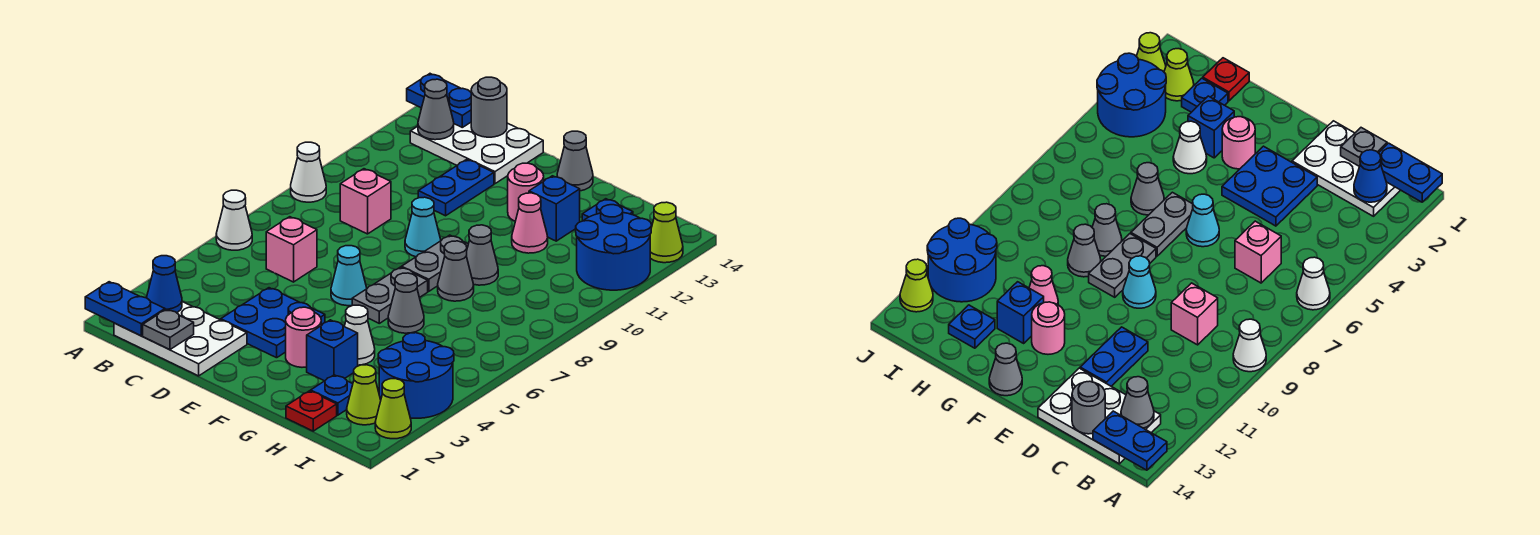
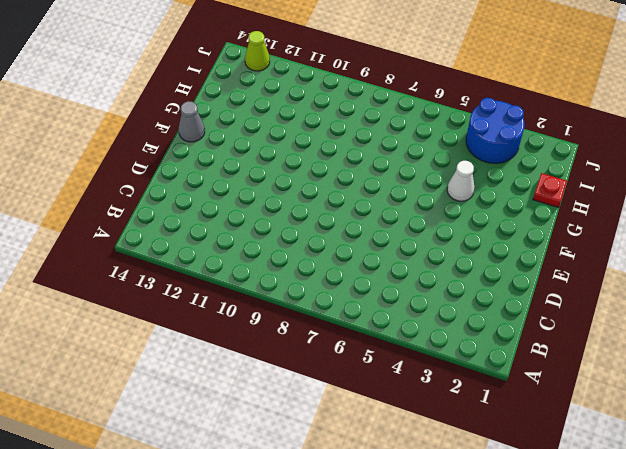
none -> white 1x1 cone [216,190,252,250]
none -> white 1x1 cone [291,142,326,202]
none -> white 2x3 plate [114,302,247,376]
none -> white 2x3 plate [410,123,543,184]

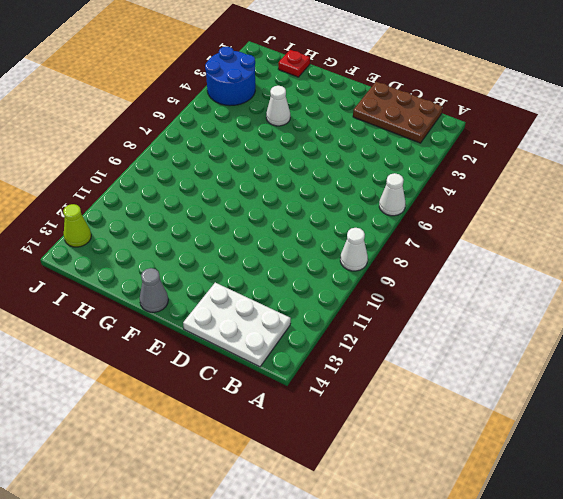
brown 2x3 plate [353,82,443,143] -> white 2x3 plate [114,302,247,376]
none -> pink 1x1 brick [266,217,317,282]
none -> pink 1x1 brick [340,169,391,234]
none -> blue 2x2 plate [221,288,325,358]
none -> blue 1x2 plate [418,159,494,216]

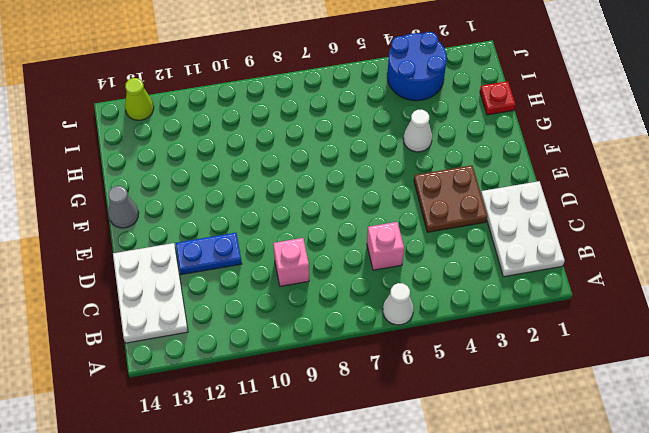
brown 2x2 plate [414,165,487,232] -> blue 2x2 plate [221,288,325,358]
none -> white 1x1 cone [291,142,326,202]
none -> cyan 1x1 cone [331,246,367,306]
none -> cyan 1x1 cone [405,197,441,257]
none -> pink 1x1 round brick [286,307,321,367]

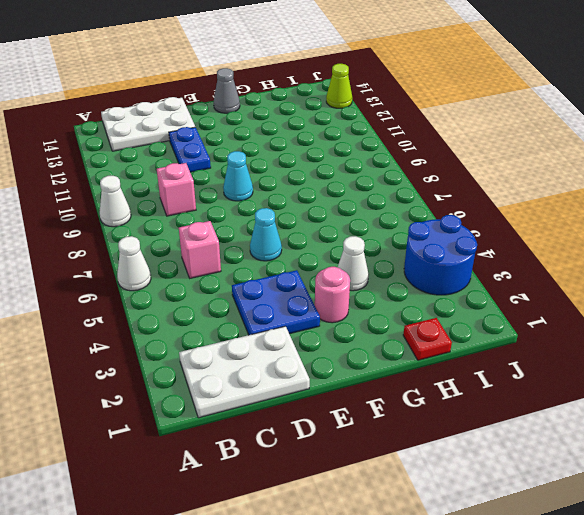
none -> grey 1x2 plate [352,267,428,323]
none -> grey 1x2 plate [402,235,468,291]
none -> pink 1x1 round brick [508,163,544,221]
none -> blue 1x1 brick [307,320,358,381]

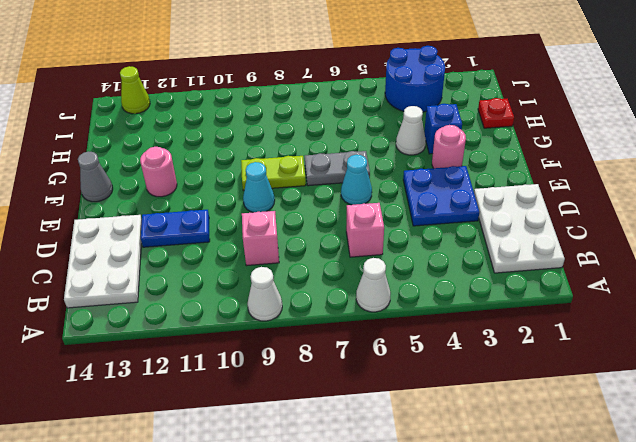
lime 1x2 plate [241,156,306,191] -> grey 1x2 plate [402,235,468,291]
none -> grey 1x1 cone [388,273,424,333]
none -> grey 1x1 cone [438,241,474,301]
none -> grey 1x1 cone [467,225,498,285]
none -> pink 1x1 cone [512,193,548,253]

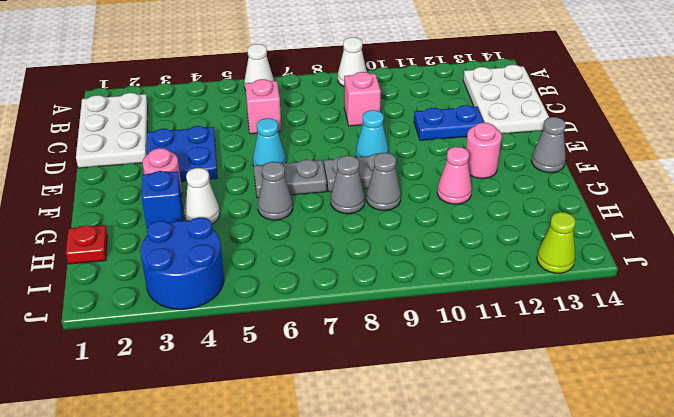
none -> blue 1x1 brick [529,176,580,241]
none -> blue 1x1 plate [311,375,353,415]
none -> blue 1x1 plate [582,199,633,221]
none -> lime 1x1 cone [347,365,381,425]

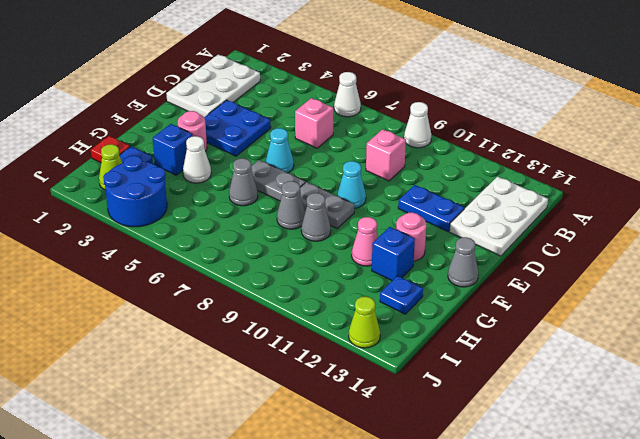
none -> blue 2x2 round brick [576,205,651,290]
none -> lime 1x1 cone [375,379,411,439]
none -> blue 1x2 plate [85,282,165,336]
none -> blue 1x2 plate [407,74,471,127]

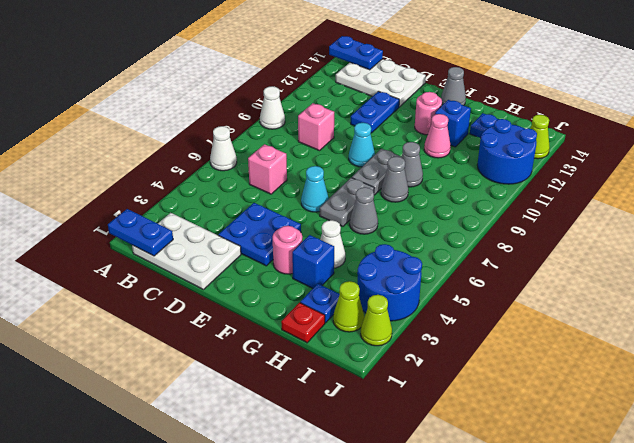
none -> blue 1x1 cone [146,256,182,313]
none -> grey 1x1 cone [418,79,454,140]
none -> grey 1x1 plate [143,309,194,349]
none -> grey 1x1 round brick [471,77,507,137]

